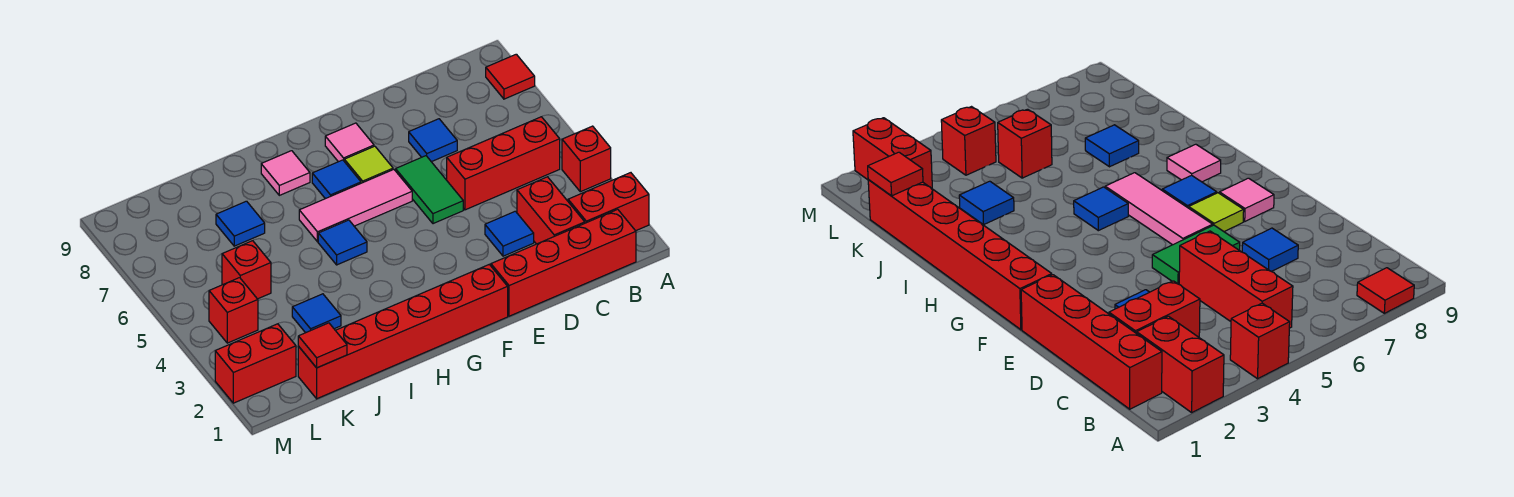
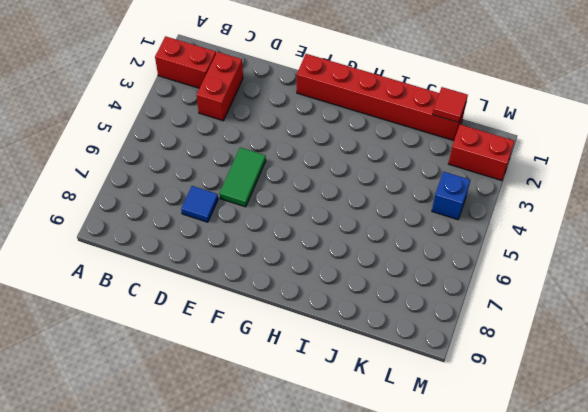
blue 1x1 brick [432,172,470,220] -> red 1x1 brick [209,278,258,343]
none -> red 1x1 brick [562,126,611,192]
none -> red 1x1 tile [486,54,535,99]
none -> red 1x4 brick [491,209,636,316]

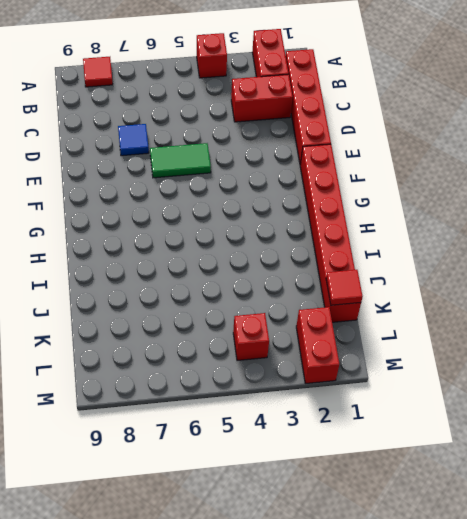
none -> red 1x3 brick [447,117,560,210]
none -> blue 1x1 tile [485,211,534,256]
none -> pink 1x3 tile [299,170,412,242]

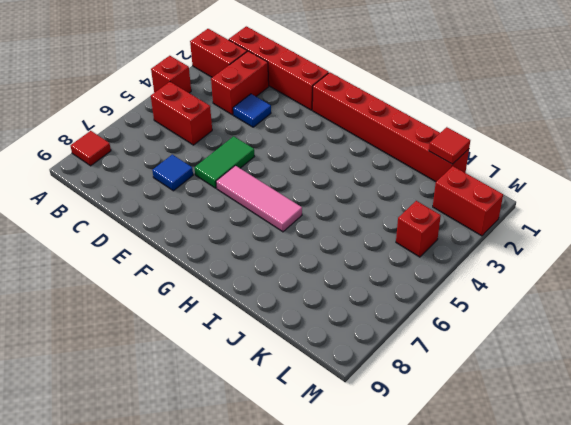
red 1x2 brick [151,82,212,145] -> red 1x3 brick [447,117,560,210]
none -> lime 1x1 tile [344,146,393,183]
none -> pink 1x1 tile [325,123,374,162]
none -> blue 1x1 tile [312,160,361,199]

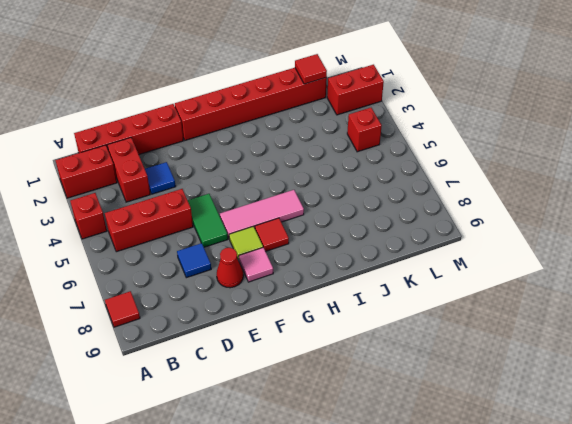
red 1x1 cone [217,248,243,288] -> none
red 1x1 tile [255,218,289,251] -> blue 1x1 tile [312,160,361,199]
none -> blue 1x1 tile [318,220,367,265]
none -> pink 1x1 tile [261,151,310,195]
none -> blue 1x1 tile [292,294,341,333]

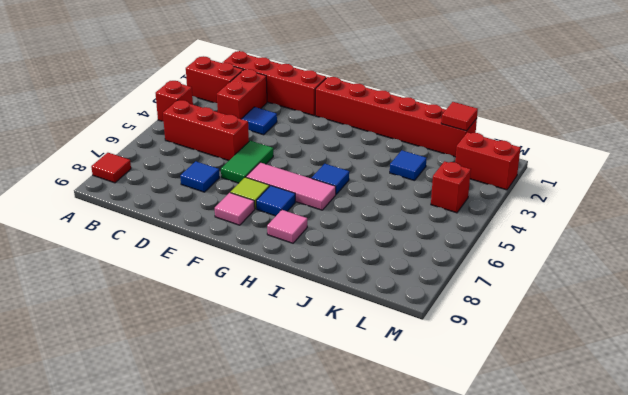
none -> blue 1x1 tile [216,201,265,246]
none -> red 1x1 brick [222,241,271,299]

